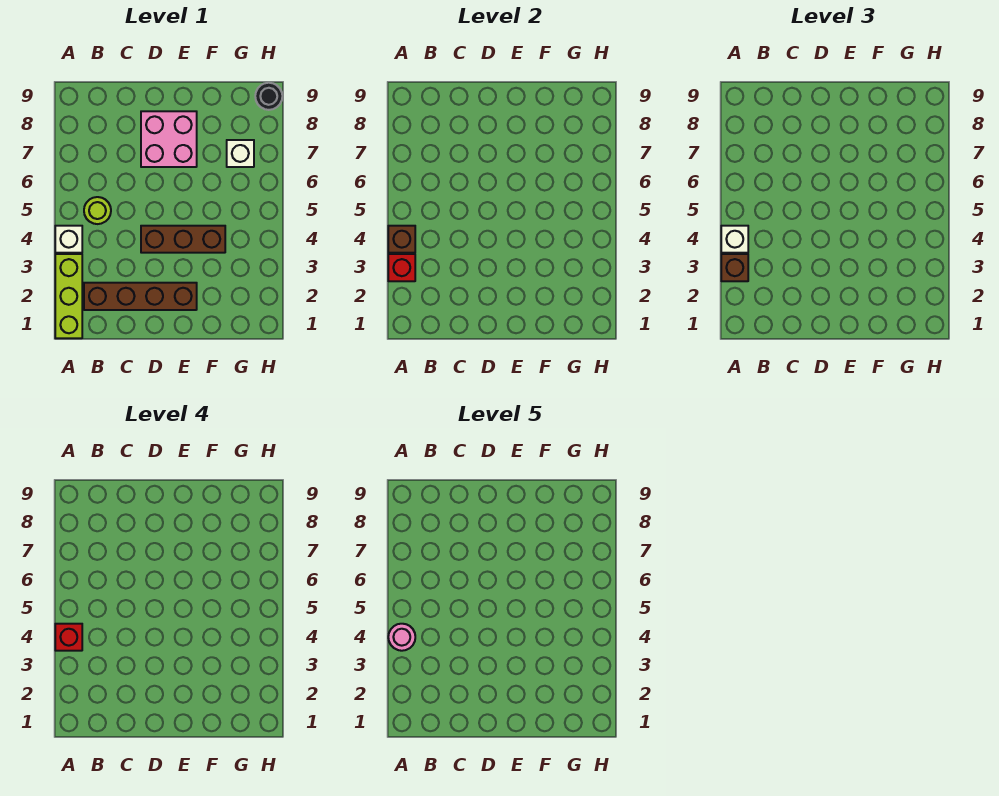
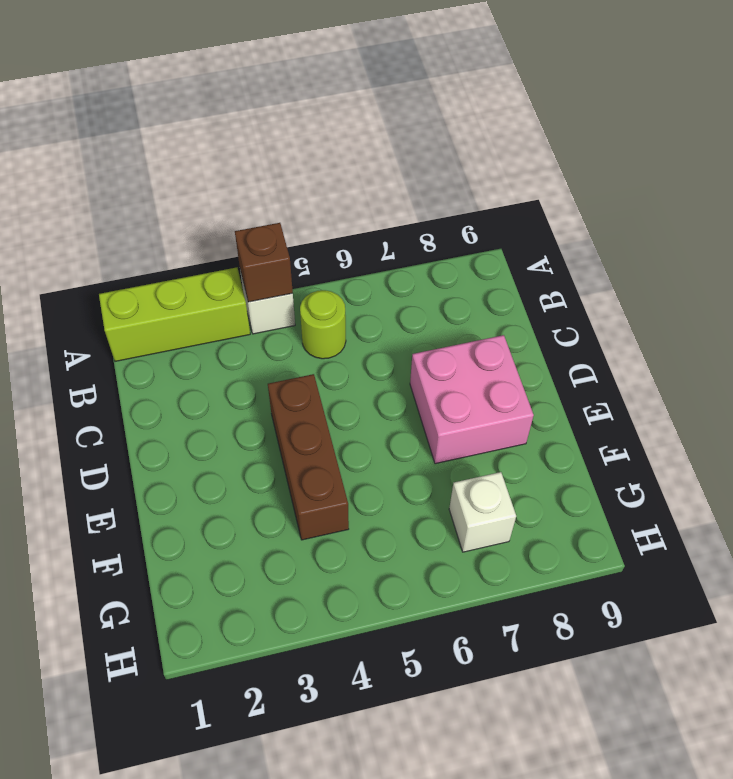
none -> brown 1x4 brick [84,283,197,310]
none -> black 1x1 round brick [255,83,282,110]
none -> red 1x1 brick [388,254,415,281]

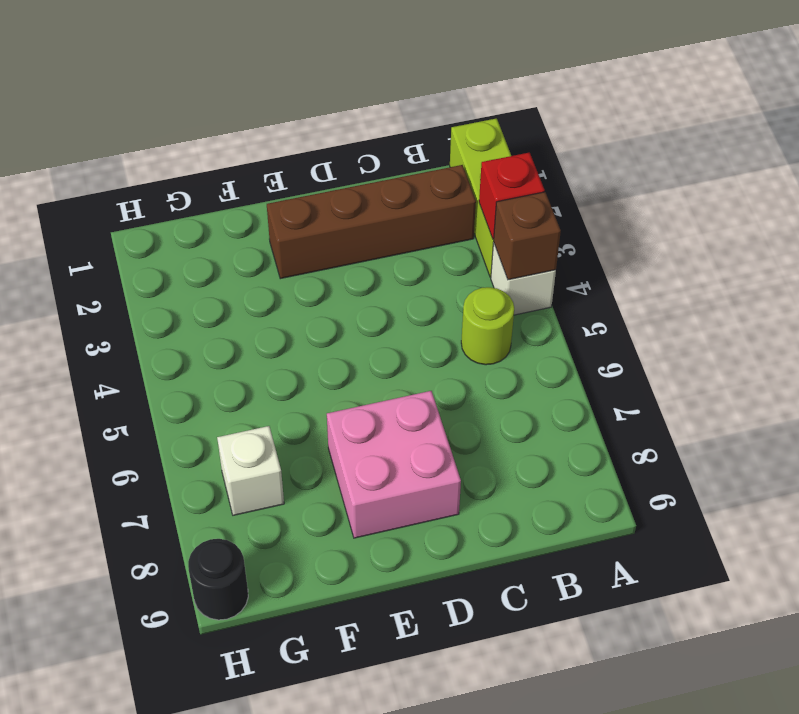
none -> brown 1x3 brick [141,226,225,253]
none -> brown 1x1 brick [721,254,748,281]
none -> white 1x1 brick [721,226,748,253]

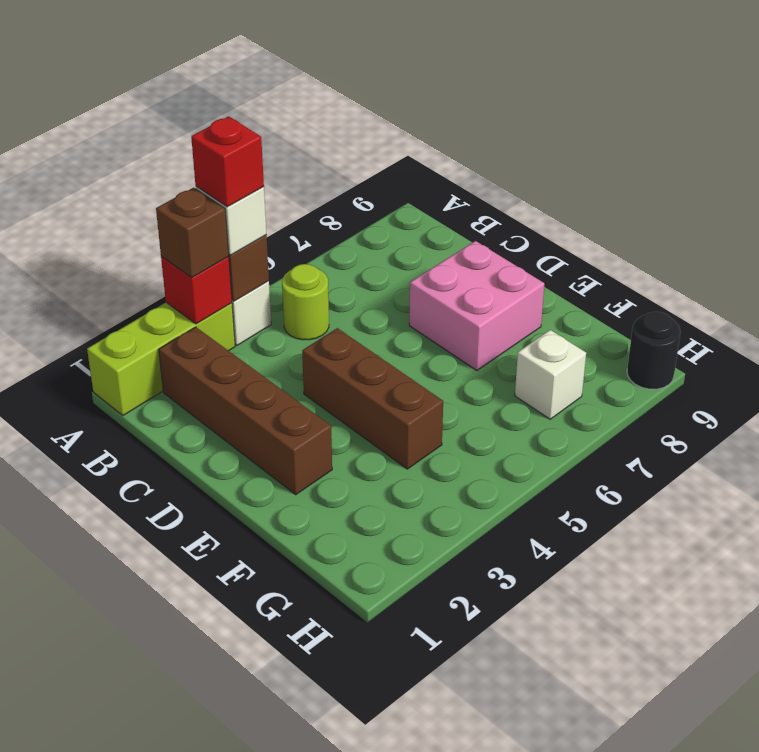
none -> pink 1x1 round brick [388,624,415,651]

